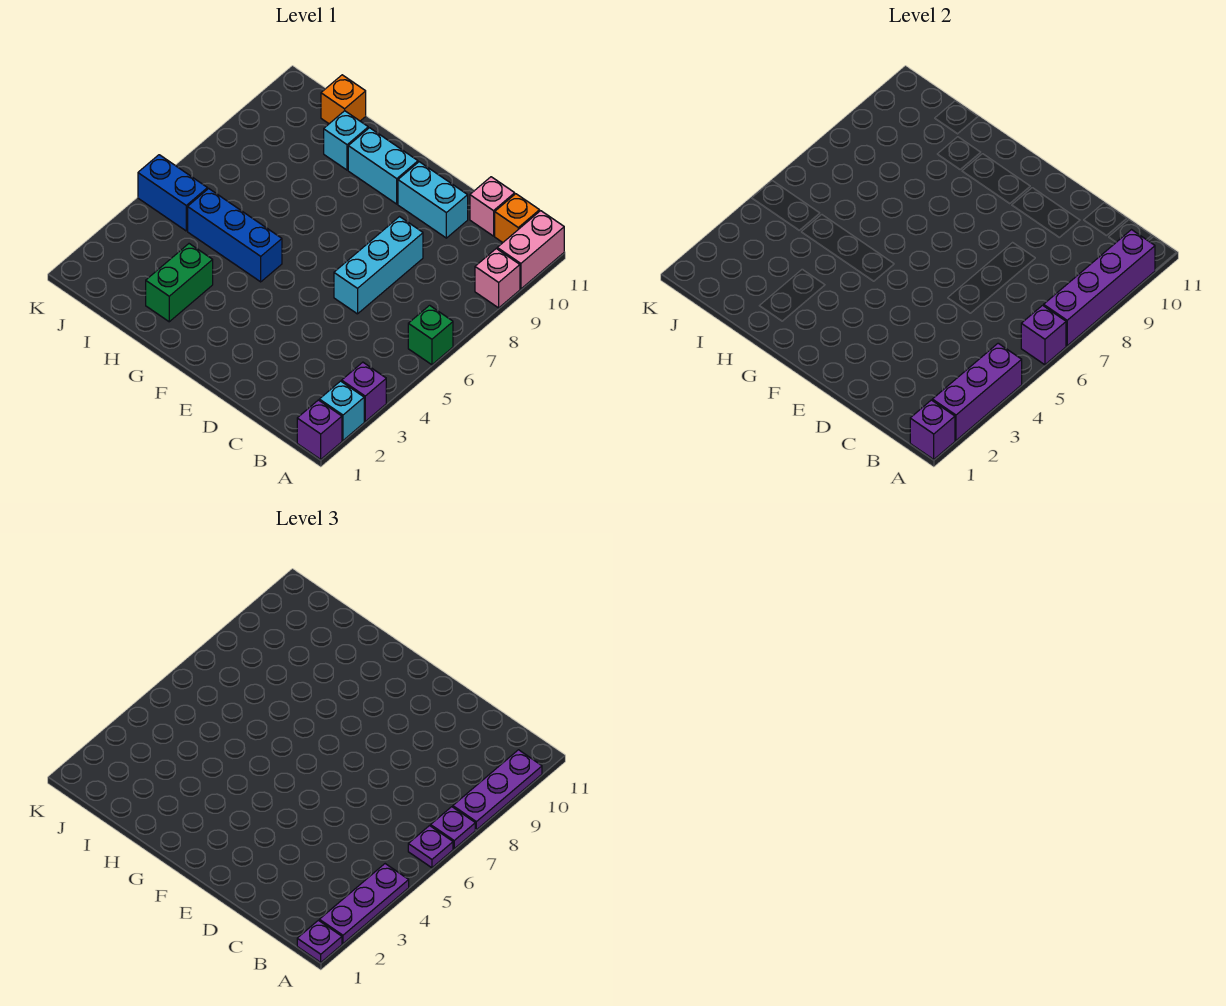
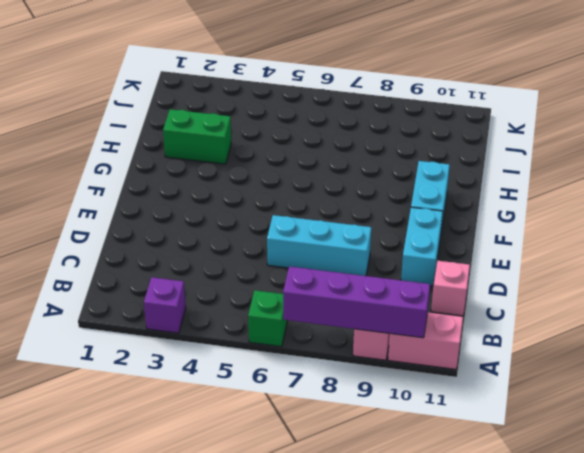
none -> purple 1x1 brick [297,400,342,459]
none -> cyan 1x1 brick [319,381,364,440]
none -> orange 1x1 brick [495,194,540,242]

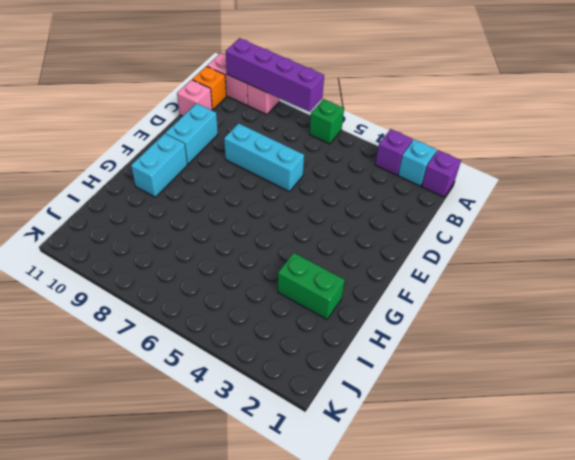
none -> blue 1x3 brick [188,189,282,282]
none -> cyan 1x1 brick [324,111,368,170]
none -> orange 1x1 brick [321,75,366,124]

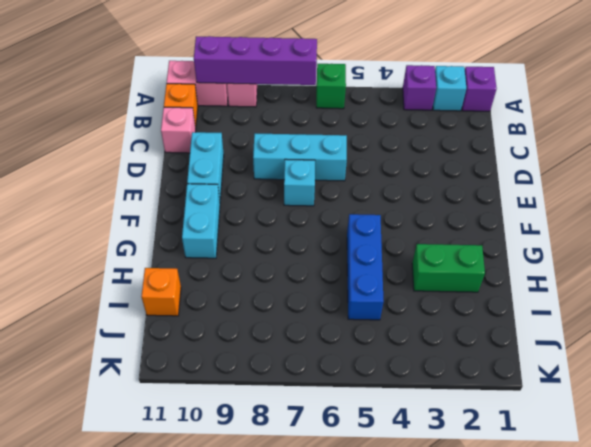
cyan 1x1 brick [284,159,315,206] -> cyan 1x1 brick moved to [324,111,368,170]
none -> blue 1x2 brick [138,155,208,231]
none -> purple 1x1 brick [910,400,955,459]
none -> purple 1x3 brick [932,343,1022,440]

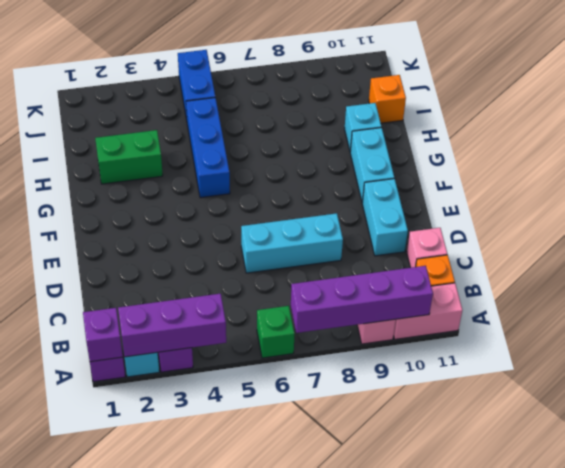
none -> purple 1x1 brick [1021,305,1066,365]
none -> purple 1x1 plate [297,920,342,962]
none -> purple 1x3 plate [319,864,409,943]

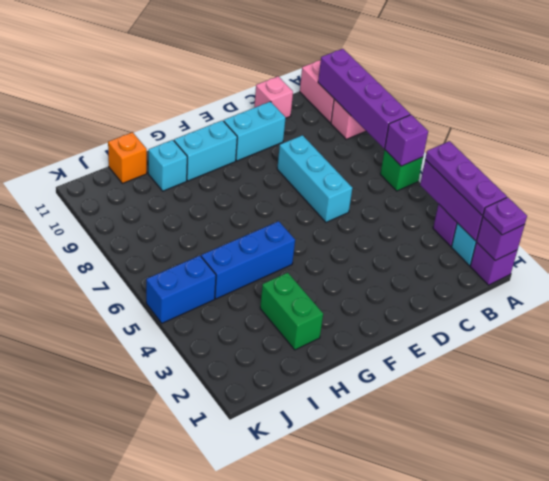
none -> orange 1x1 brick [495,194,540,242]
none -> purple 1x1 plate [408,826,453,868]
none -> purple 1x1 plate [431,807,475,849]

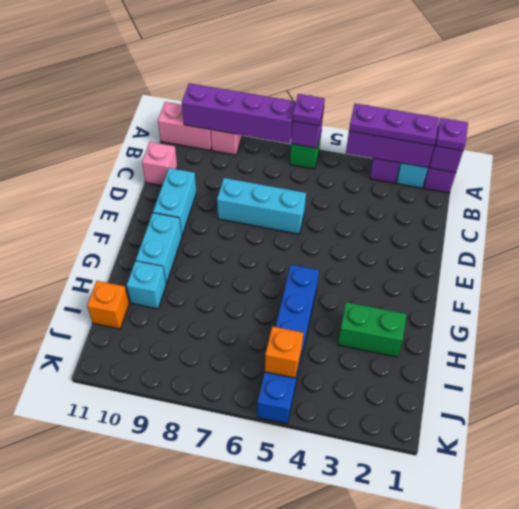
orange 1x1 brick [265,326,303,378] -> orange 1x1 brick moved to [495,194,540,242]
none -> purple 1x1 plate [431,807,475,849]
none -> purple 1x3 plate [453,750,542,830]

